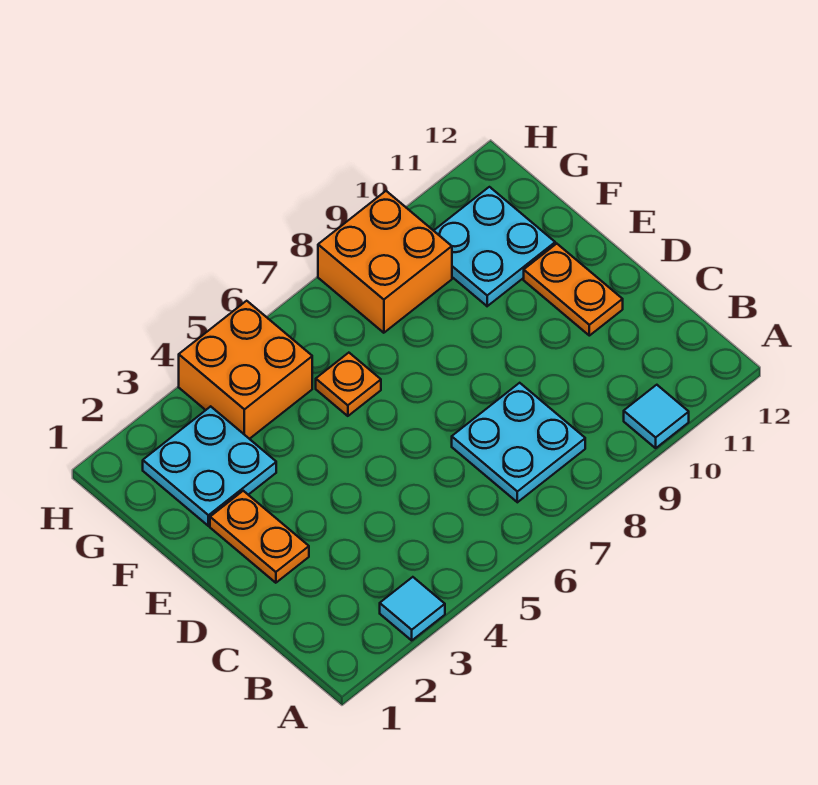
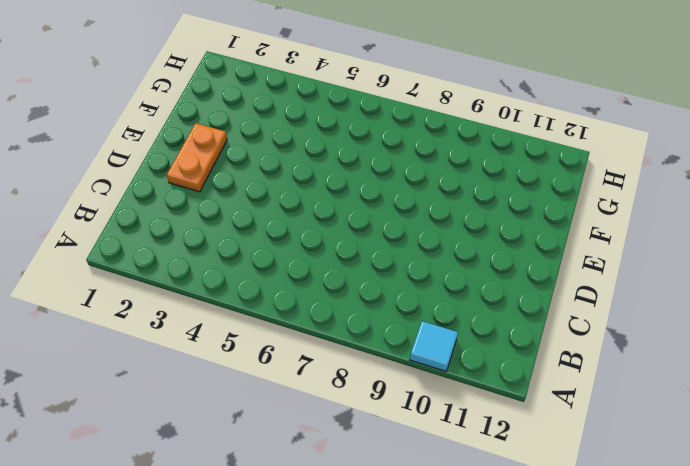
none -> cyan 1x1 tile [380,577,445,640]
none -> cyan 2x2 plate [452,383,585,502]

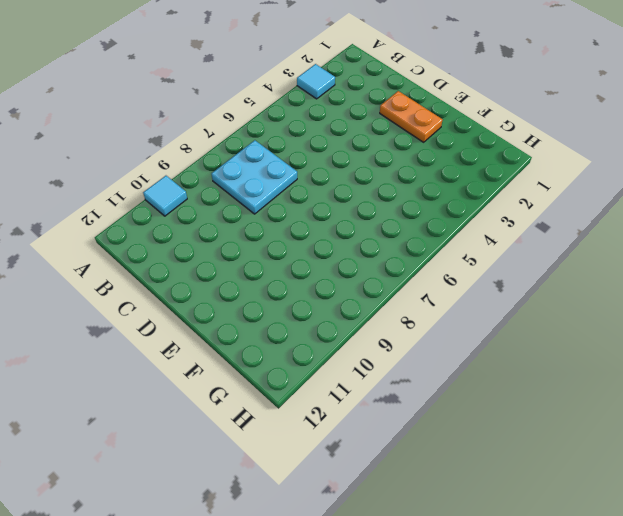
none -> orange 1x2 plate [524,244,623,336]
none -> cyan 2x2 plate [143,406,276,526]

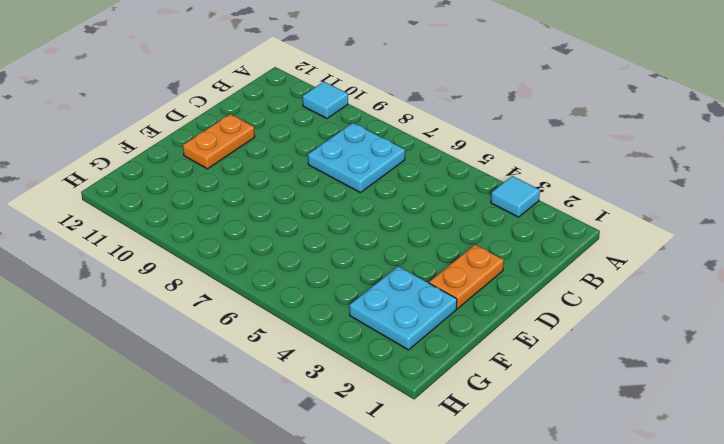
none -> orange 1x1 plate [316,353,381,416]
none -> cyan 2x2 plate [434,187,555,306]

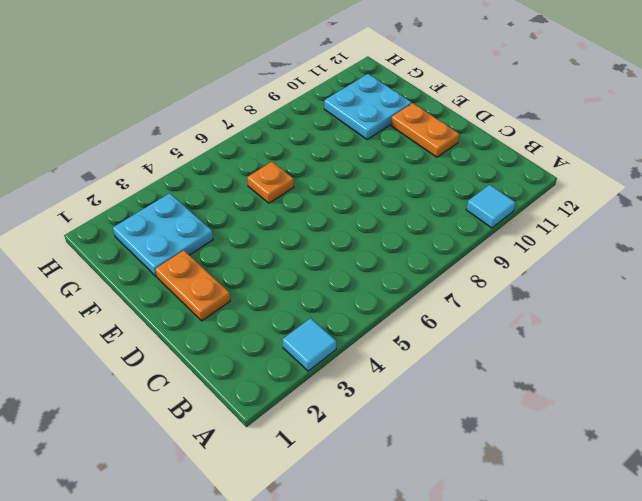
none -> cyan 2x2 plate [452,383,585,502]
none -> orange 2x2 brick [179,301,312,439]

